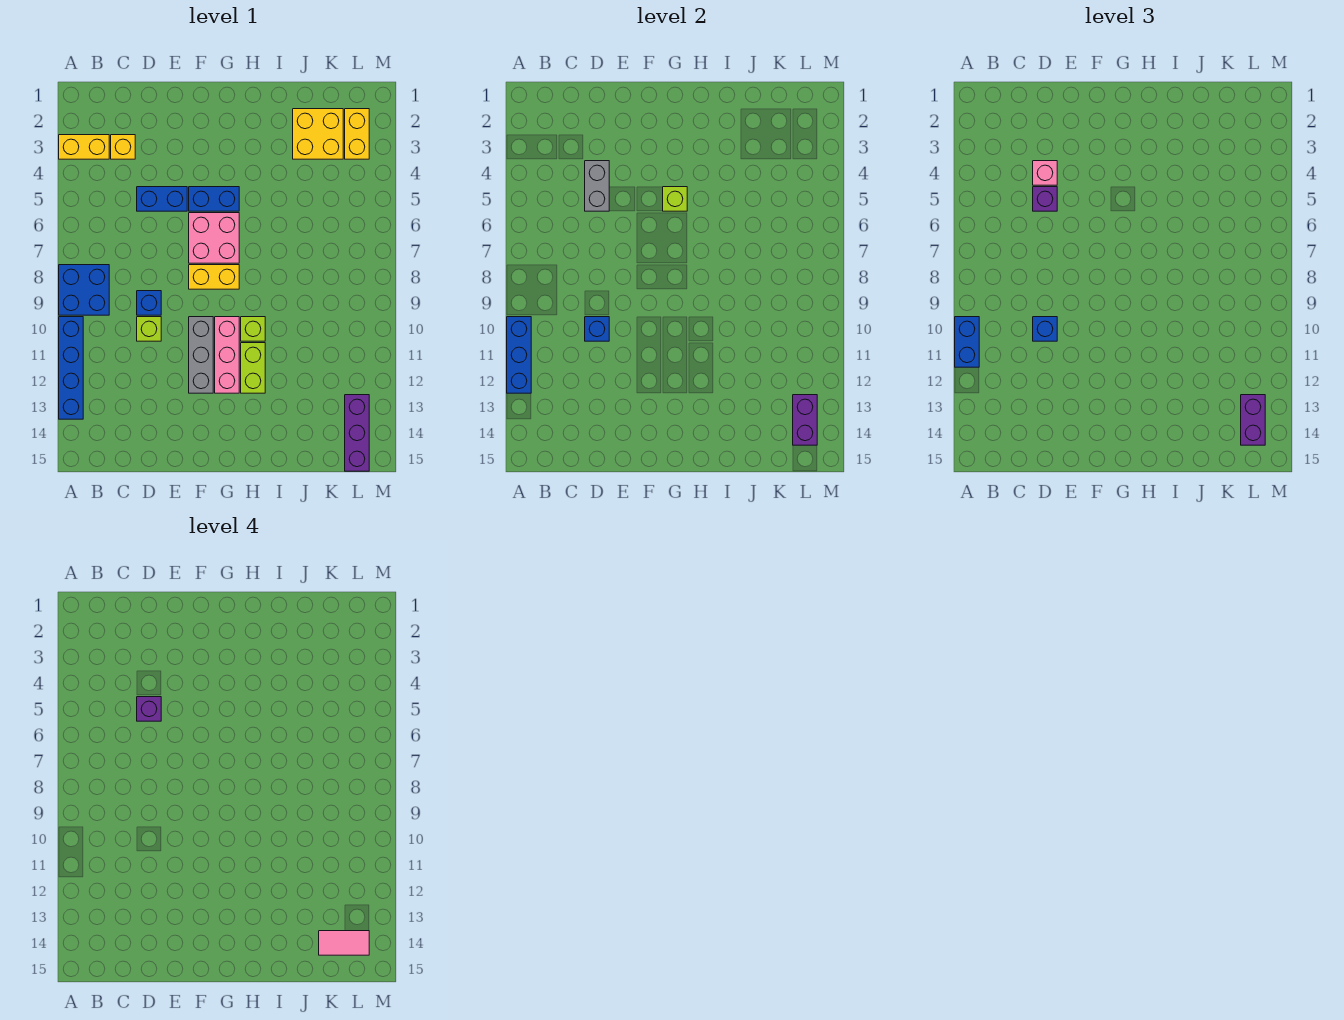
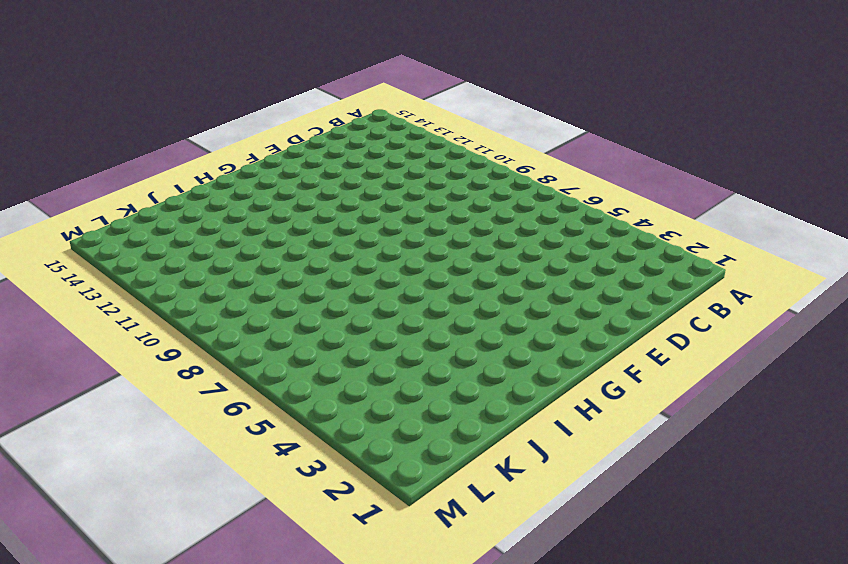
none -> yellow 1x2 brick [59,135,109,159]
none -> blue 2x2 brick [59,265,109,315]
none -> blue 1x4 brick [59,317,83,419]

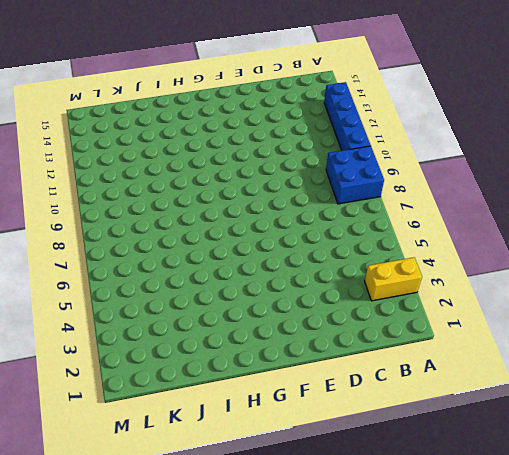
none -> yellow 1x1 brick [111,135,135,159]
none -> blue 1x2 brick [137,187,187,211]
none -> blue 1x1 brick [137,291,161,315]

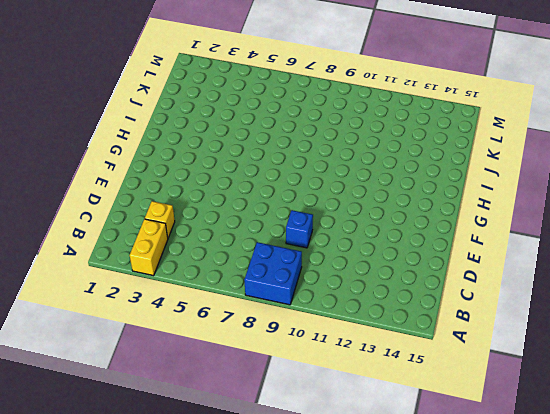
none -> blue 1x4 brick [59,317,83,419]
none -> blue 1x2 brick [137,187,187,211]
none -> lime 1x1 brick [137,317,161,341]

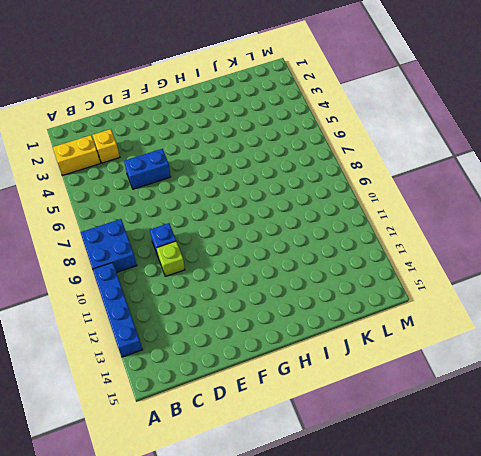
none -> blue 1x2 brick [189,187,239,211]
none -> pink 2x2 brick [189,213,239,263]
none -> yellow 1x2 brick [189,265,239,289]

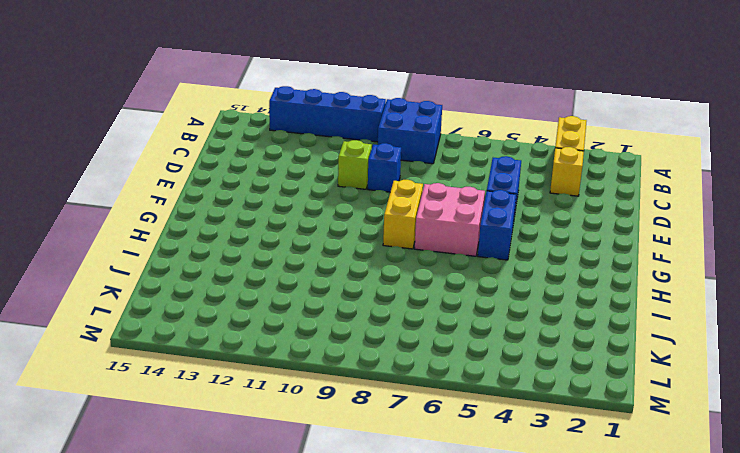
none -> grey 1x3 brick [189,317,213,393]
none -> pink 1x3 brick [215,317,239,393]
none -> lime 1x1 brick [241,317,265,341]

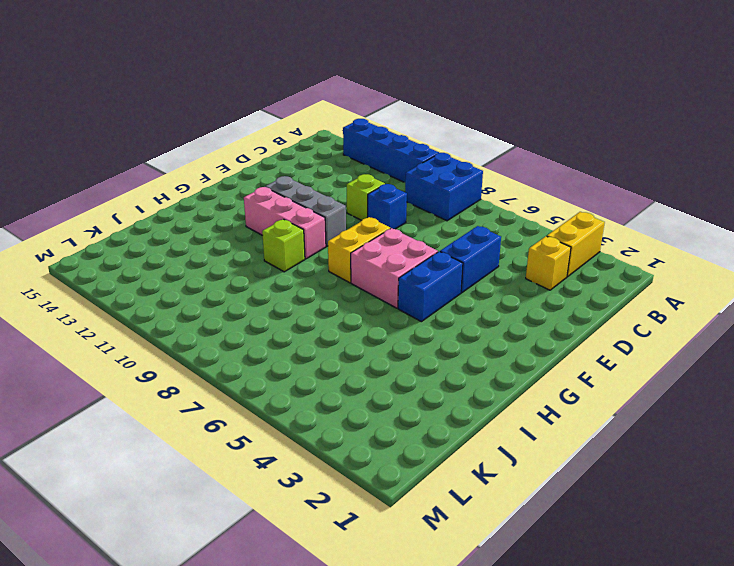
none -> lime 1x2 brick [241,343,265,393]
none -> yellow 2x2 brick [293,109,343,159]
none -> yellow 1x2 brick [345,109,369,159]

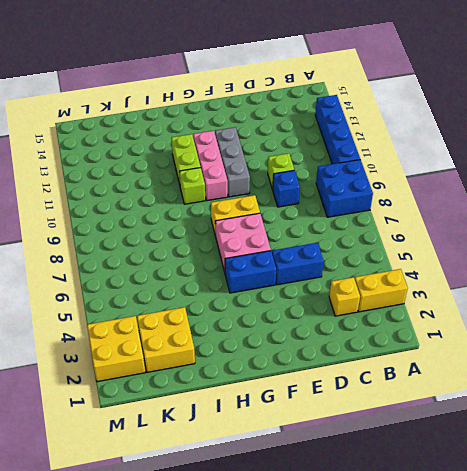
yellow 2x2 brick [87,316,145,382] -> yellow 1x2 brick [345,109,369,159]
none -> purple 1x3 brick [345,395,369,471]
none -> blue 1x3 brick [507,317,531,393]
none -> grey 1x2 brick [585,161,609,211]

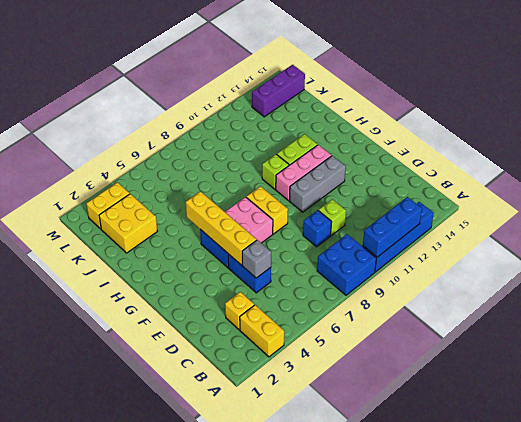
grey 1x1 brick [242,240,271,278] -> grey 1x2 brick [585,161,609,211]
yellow 1x4 brick [185,191,257,265] -> lime 1x1 brick [663,187,687,211]
none -> blue 1x1 brick [585,317,609,341]
none -> purple 1x2 brick [793,395,817,445]
none -> blue 1x2 brick [955,317,979,367]

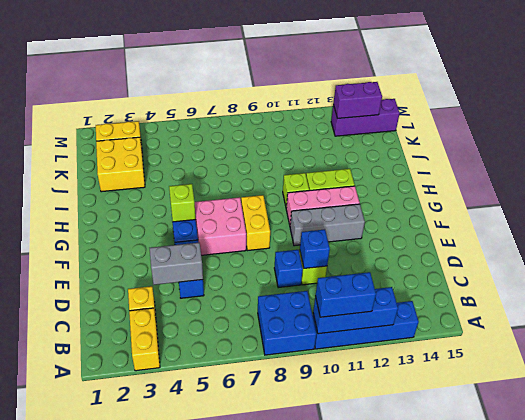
none -> pink 1x1 brick [1033,161,1057,185]
none -> purple 1x1 brick [1033,187,1057,211]
none -> blue 1x1 brick [1033,317,1057,341]

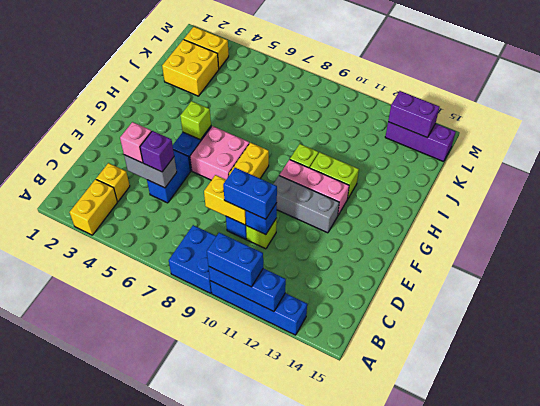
yellow 1x2 brick [204,175,246,225] -> none
blue 1x2 brick [223,168,277,219] -> blue 1x1 brick [1033,317,1057,341]
none -> purple 1x2 brick [1241,395,1265,445]
none -> purple 1x1 brick [137,697,161,721]
none -> pink 1x2 tile [319,931,369,955]

